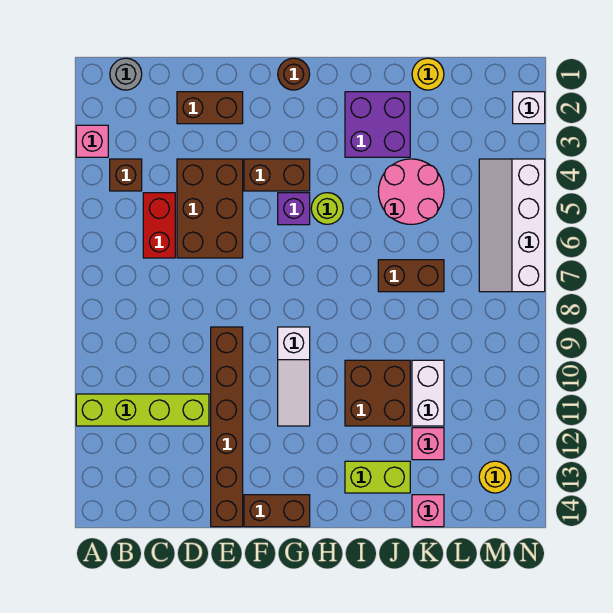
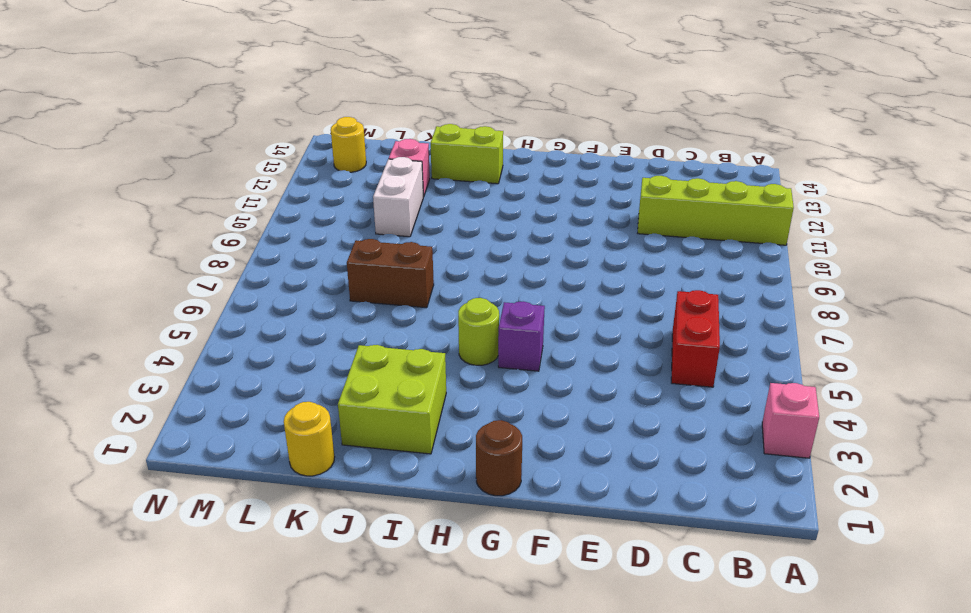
lime 2x2 brick [338,345,446,454] -> purple 2x2 brick [345,92,410,157]
none -> grey 1x1 round brick [110,58,142,90]
none -> brown 1x1 brick [110,159,142,191]
none -> brown 1x2 brick [177,92,243,124]

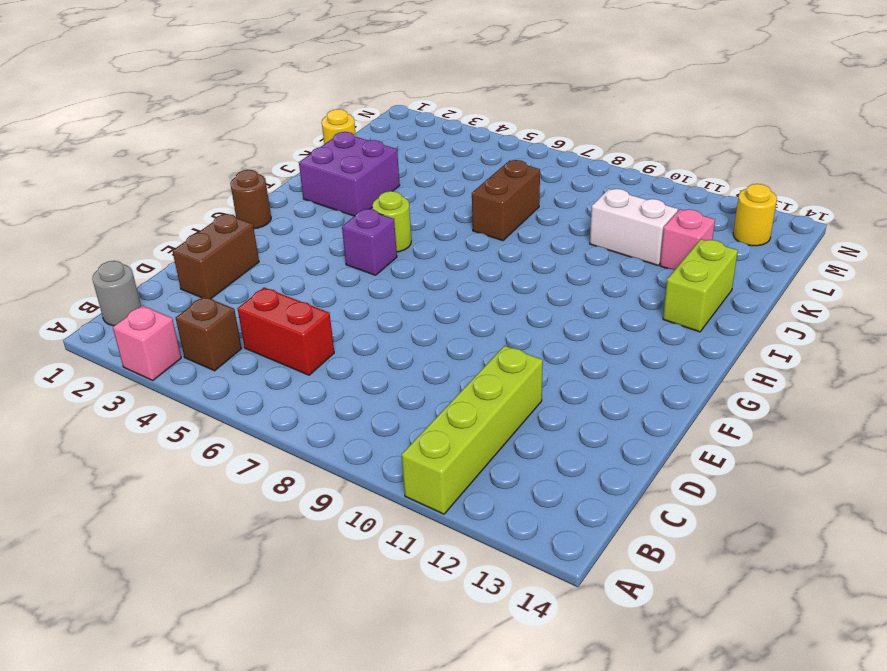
none -> brown 2x3 brick [177,159,243,258]
none -> brown 1x6 brick [211,327,243,527]
none -> brown 1x2 brick [244,159,310,191]

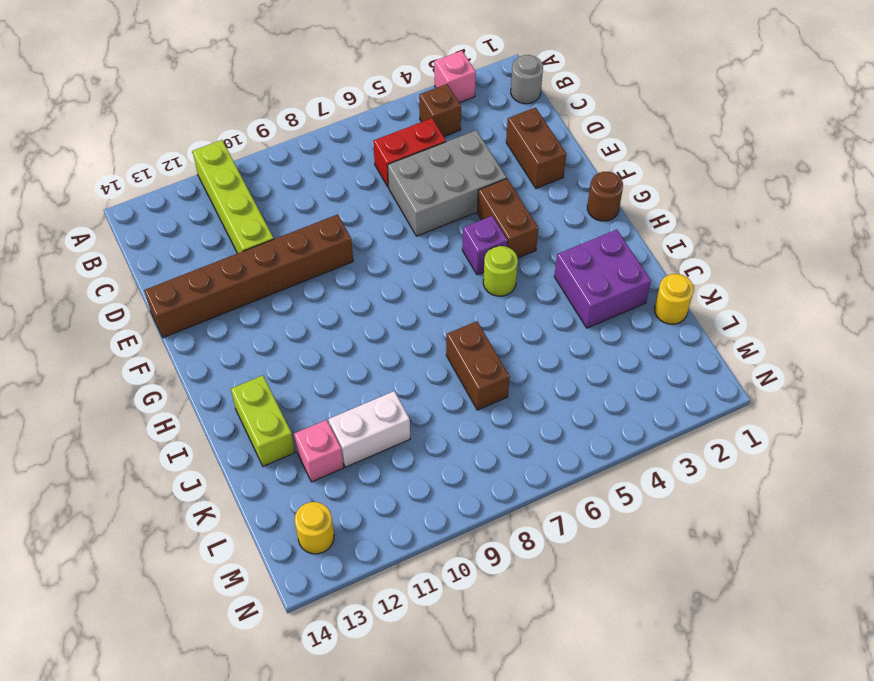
grey 2x3 brick [388,130,507,236] -> brown 2x3 brick [177,159,243,258]
none -> brown 1x2 brick [244,495,310,527]
none -> white 1x3 slope [278,327,310,426]
none -> brown 2x2 brick [345,360,410,426]

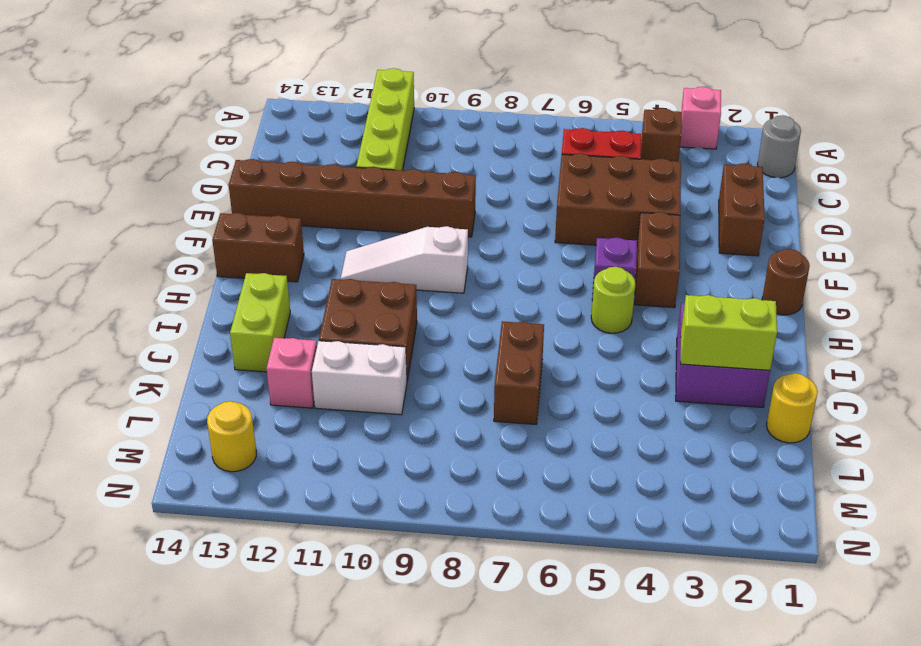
brown 1x2 brick [212,213,304,282] -> brown 1x2 brick turned to [244,495,310,527]
lime 1x2 brick [680,295,777,370] -> none
none -> pink 2x2 round brick [378,159,444,224]
none -> pink 1x1 brick [412,495,444,527]
none -> white 2x4 slope [479,159,545,292]

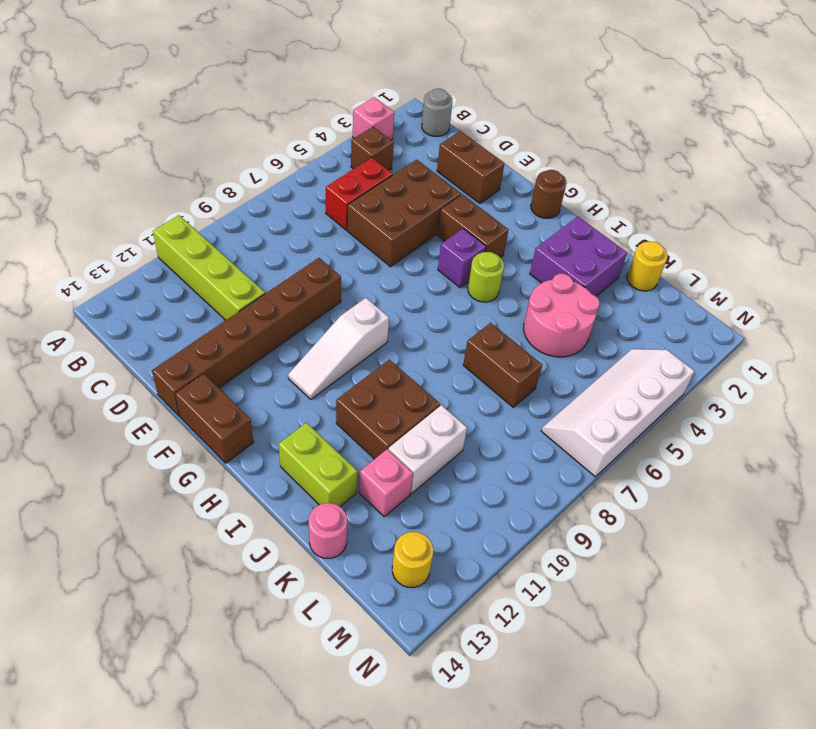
pink 1x1 round brick [309,503,347,558] -> pink 1x1 brick [412,495,444,527]
none -> white 1x1 brick [513,92,545,124]

